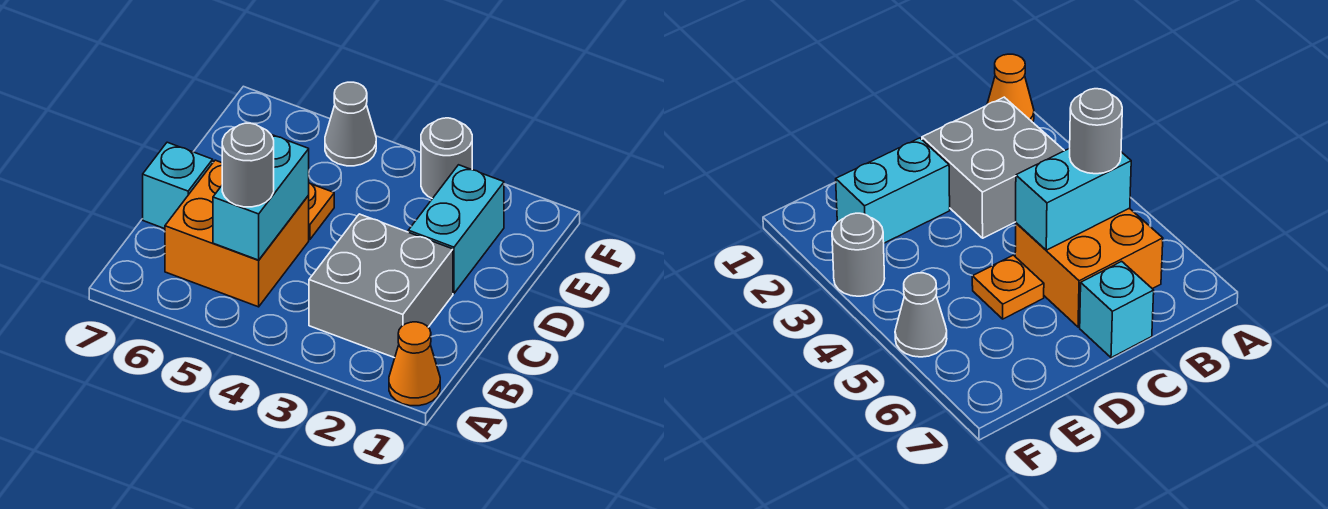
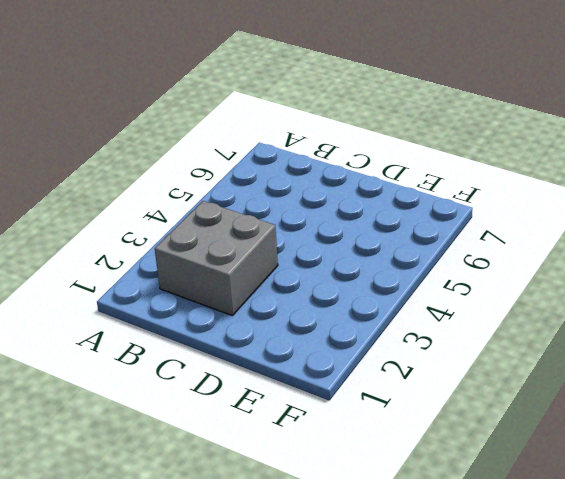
none -> orange 1x1 cone [389,322,440,406]
none -> orange 2x2 brick [165,160,309,307]

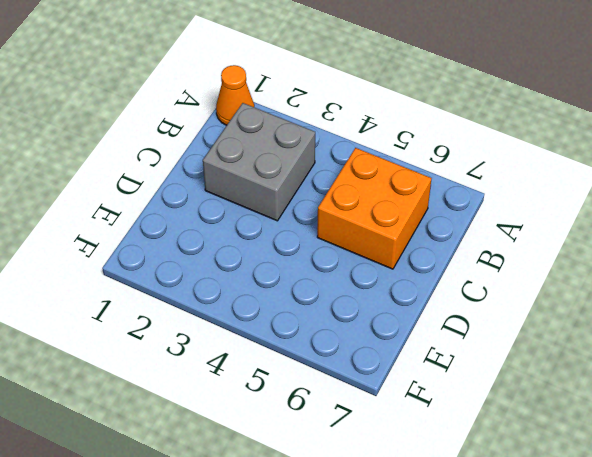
none -> cyan 1x1 brick [143,142,213,229]
none -> cyan 1x2 brick [408,165,504,293]

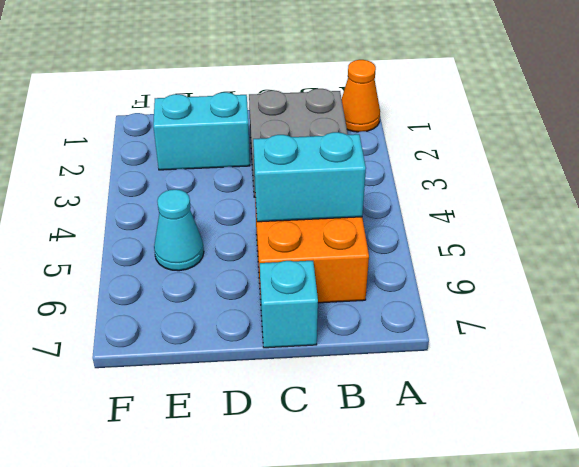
cyan 1x1 cone [154,189,204,271] -> none
none -> orange 1x1 plate [308,183,334,240]
none -> grey 1x1 round brick [421,118,472,199]

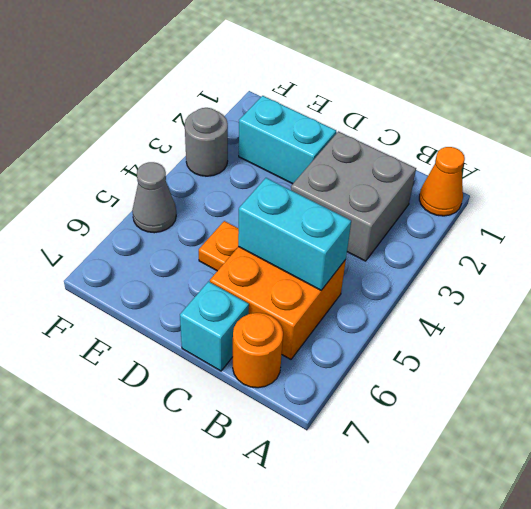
orange 1x1 round brick [233,313,283,388] -> none
none -> grey 1x1 round brick [222,123,274,207]

